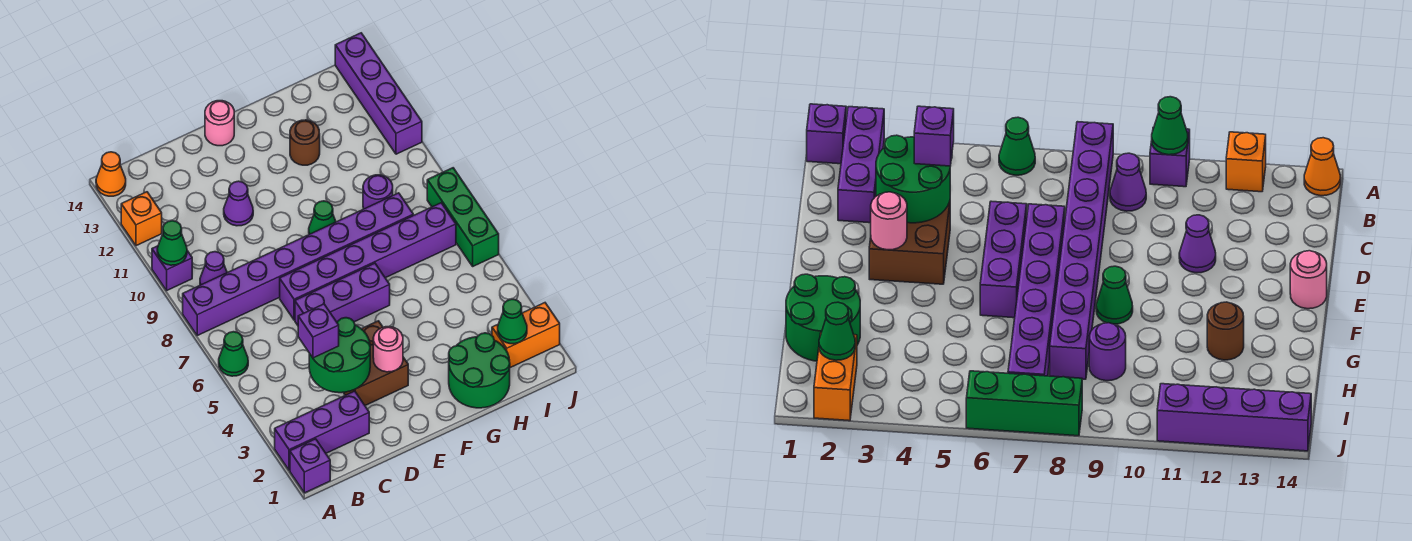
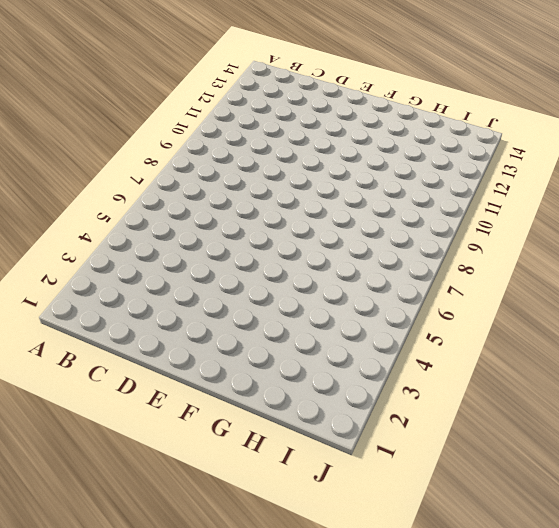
none -> purple 1x1 brick [290,439,330,493]
none -> purple 1x3 brick [275,391,369,470]
none -> green 1x1 cone [219,332,248,376]

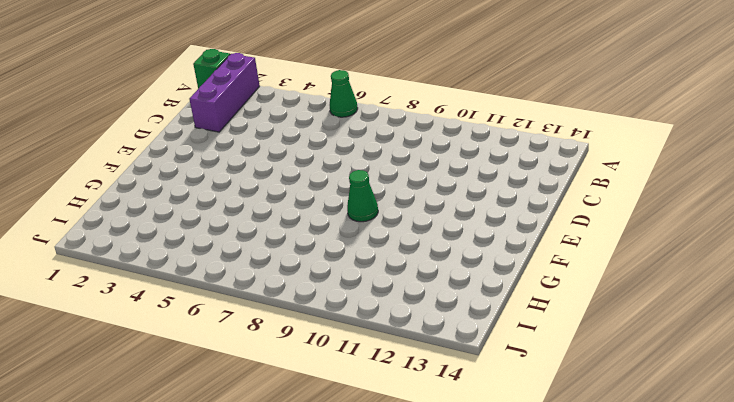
green 1x1 brick [193,49,230,89] -> purple 1x1 brick [290,439,330,493]
none -> purple 1x8 brick [183,193,413,335]
none -> purple 1x1 brick [152,246,192,290]
none -> orange 1x1 brick [121,192,162,246]

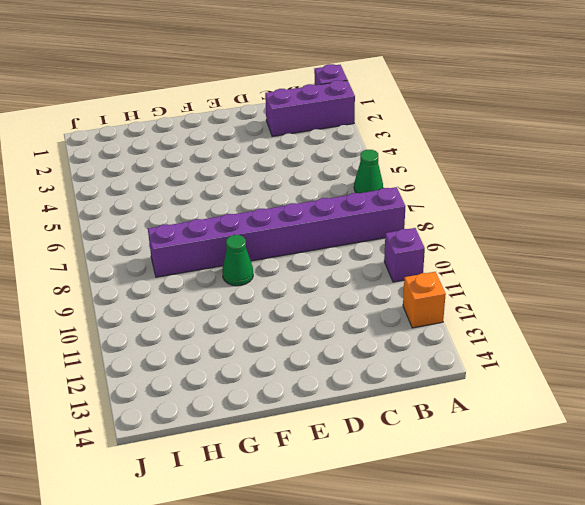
none -> orange 1x1 cone [96,152,126,196]
none -> purple 1x1 cone [200,252,227,285]
none -> brown 2x2 brick [343,321,408,405]

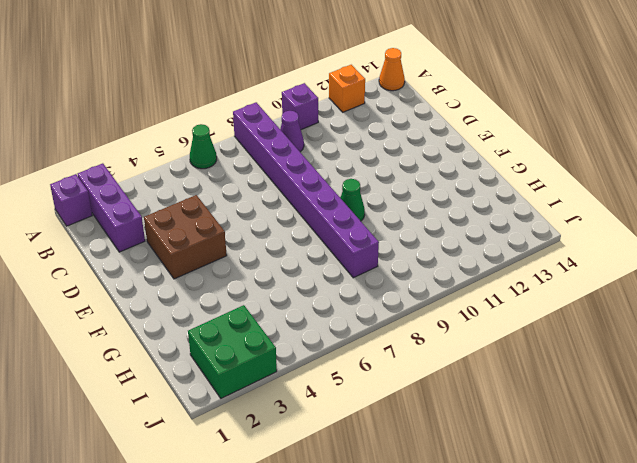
green 2x2 brick [188,305,277,398] -> orange 1x2 brick [492,303,560,368]
none -> purple 1x3 brick [295,263,390,325]
none -> purple 1x6 brick [280,203,456,320]
none -> purple 1x1 cone [224,181,253,226]

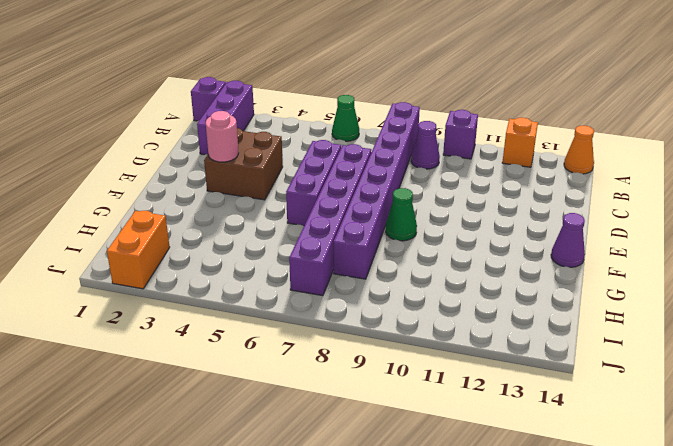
purple 1x1 cone [551,213,585,267] -> purple 1x1 cone moved to [224,181,253,226]
none -> pink 1x1 round brick [205,101,234,146]
none -> green 2x2 round brick [449,333,510,408]
none -> brown 1x1 round brick [290,120,320,165]

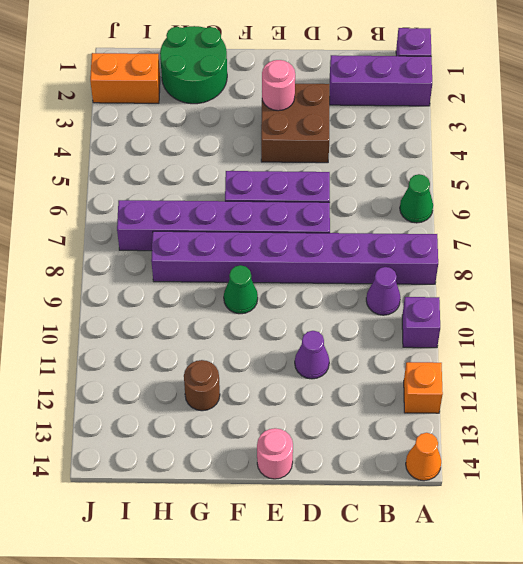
none -> purple 1x1 round brick [363,175,393,209]
none -> green 1x3 brick [427,168,499,266]
none -> purple 1x4 brick [335,33,422,154]

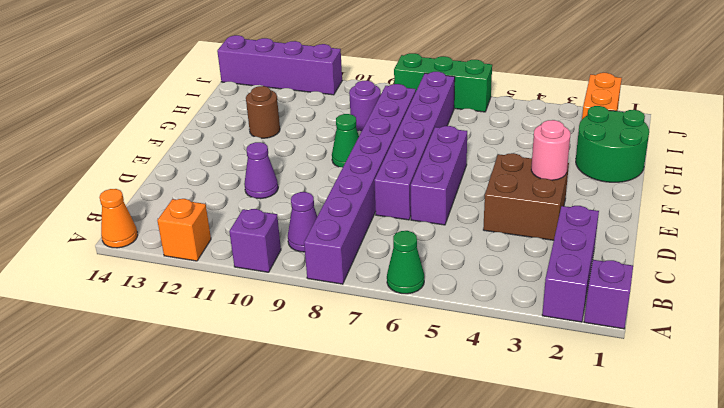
none -> pink 1x1 round brick [205,101,234,146]
none -> green 1x1 cone [157,221,187,265]
none -> green 2x2 round brick [309,318,370,393]

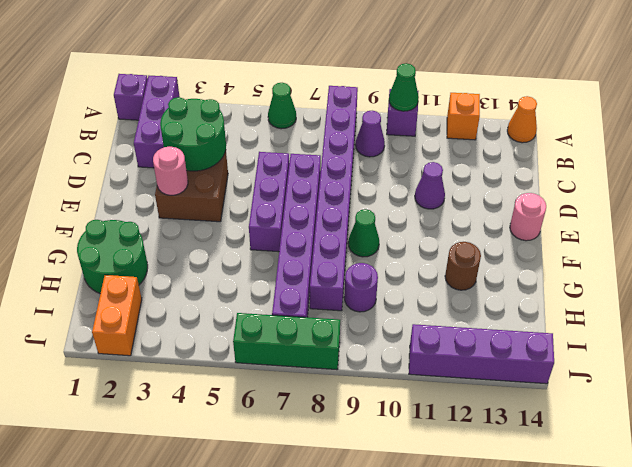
none -> green 1x1 cone [498,299,527,344]
none -> purple 1x1 brick [298,304,339,358]

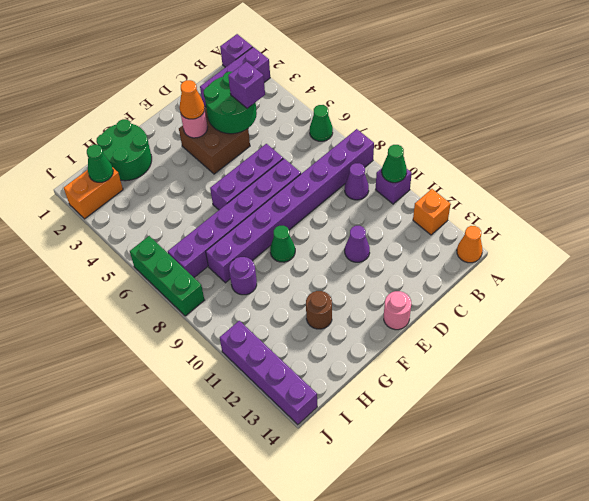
orange 1x1 cone [180,80,205,119] -> none

